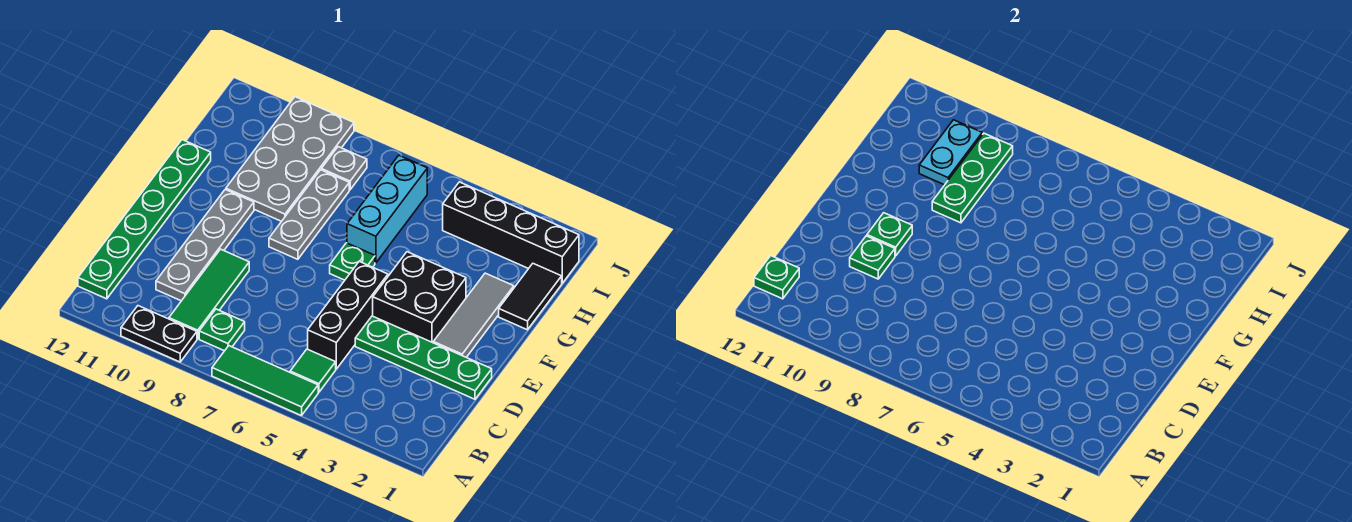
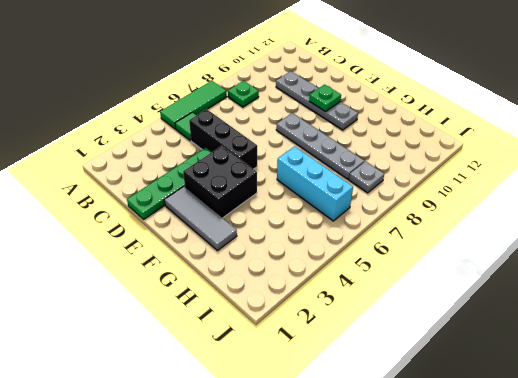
grey 1x4 plate [276,113,364,179] -> grey 1x3 plate [269,170,349,259]
none -> black 1x2 plate [121,306,197,362]
none -> green 1x3 tile [169,249,249,339]
none -> green 1x6 plate [78,140,211,299]

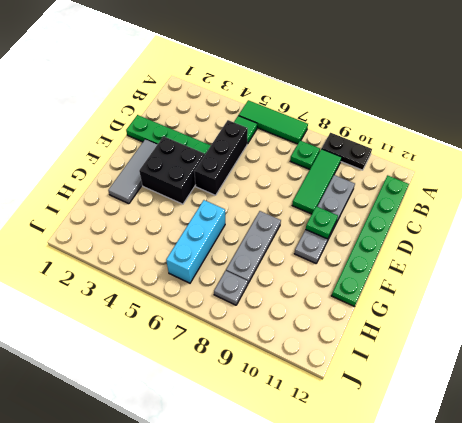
none -> green 1x1 plate [330,243,375,280]
none -> black 1x2 tile [499,264,562,330]
none -> grey 2x4 plate [226,97,354,221]

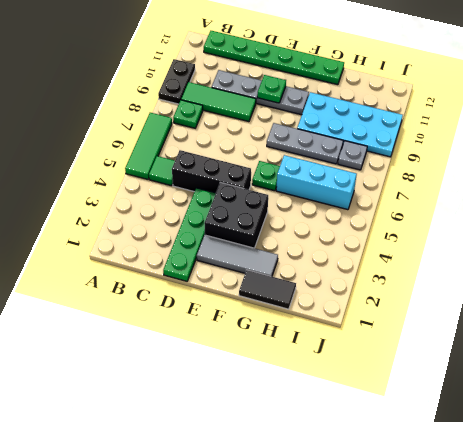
cyan 2x4 plate [297,92,403,157] -> grey 2x4 plate [226,97,354,221]
none -> black 1x4 brick [443,182,579,283]
none -> green 1x1 plate [754,256,799,299]
none -> green 1x1 plate [850,236,895,279]

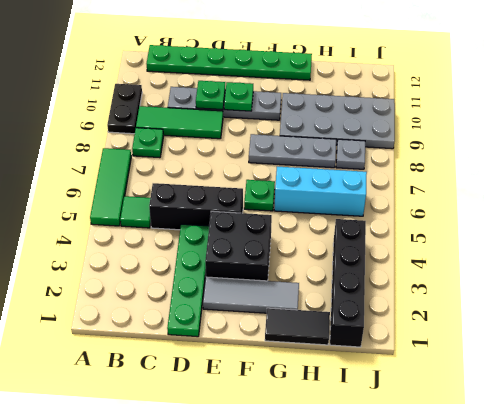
none -> green 1x1 plate [754,256,799,299]
none -> green 1x3 plate [932,133,1013,223]
none -> cyan 1x2 plate [919,120,982,185]

